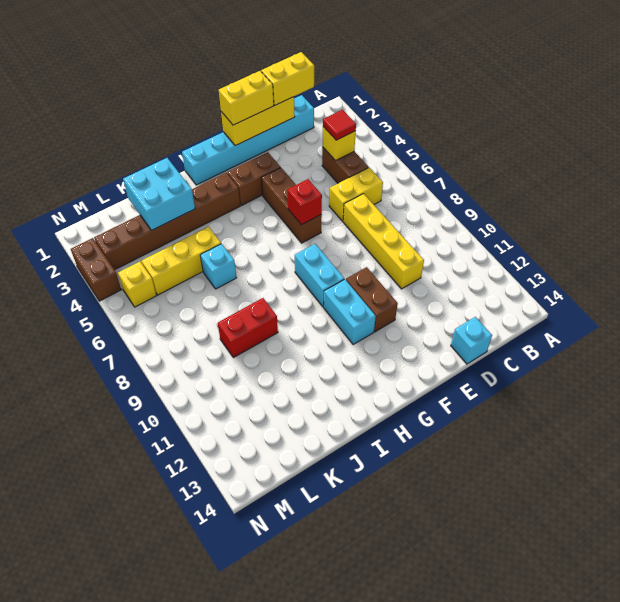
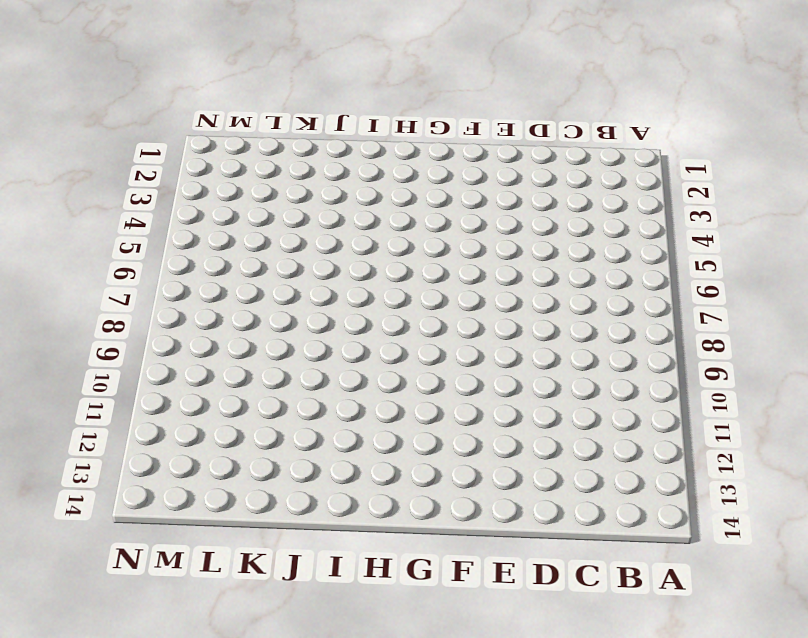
none -> cyan 1x6 brick [182,95,314,185]
none -> brown 1x2 brick [322,147,369,183]
none -> yellow 1x2 brick [329,168,383,221]

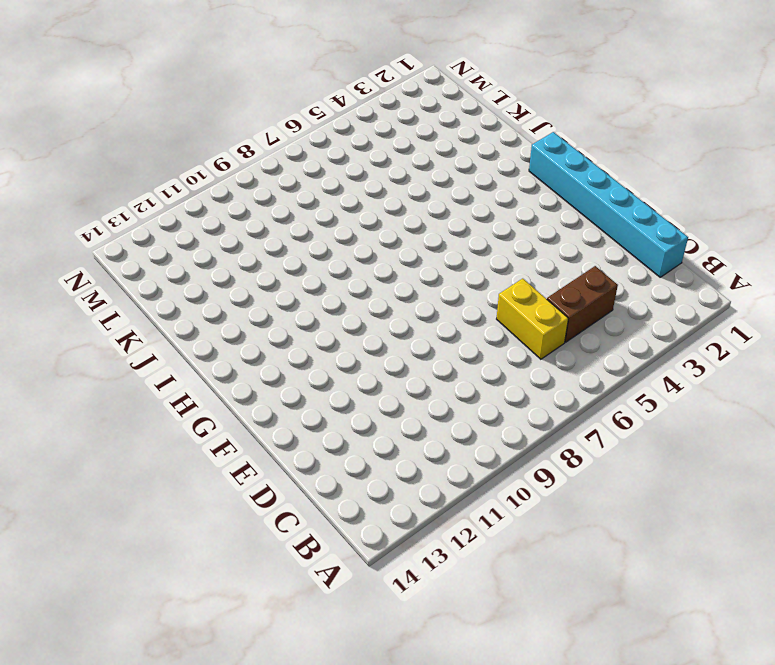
none -> yellow 1x4 brick [343,194,424,289]
none -> cyan 1x1 brick [451,317,492,364]
none -> brown 1x2 brick [227,152,280,206]

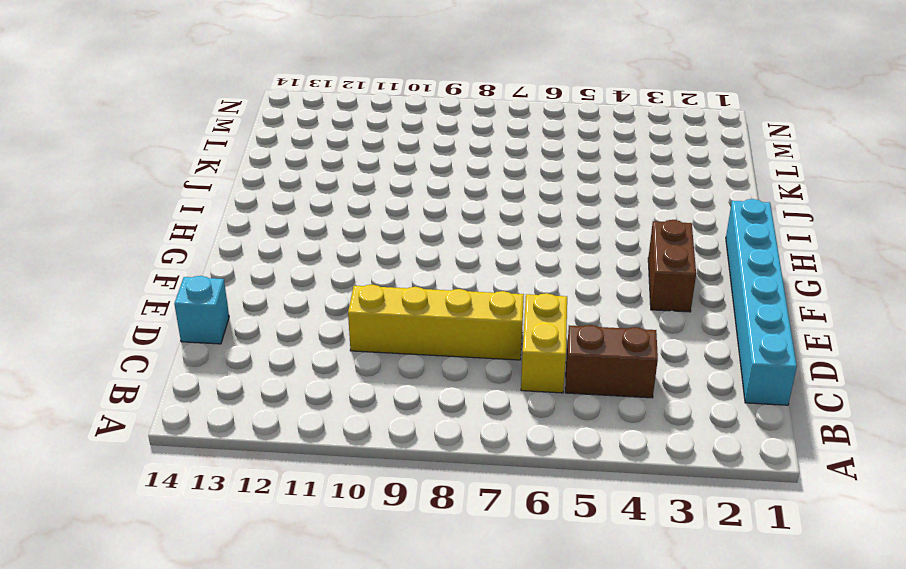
none -> brown 1x3 brick [261,167,322,243]
none -> brown 1x2 brick [346,267,398,332]
none -> cyan 1x2 brick [295,244,344,307]

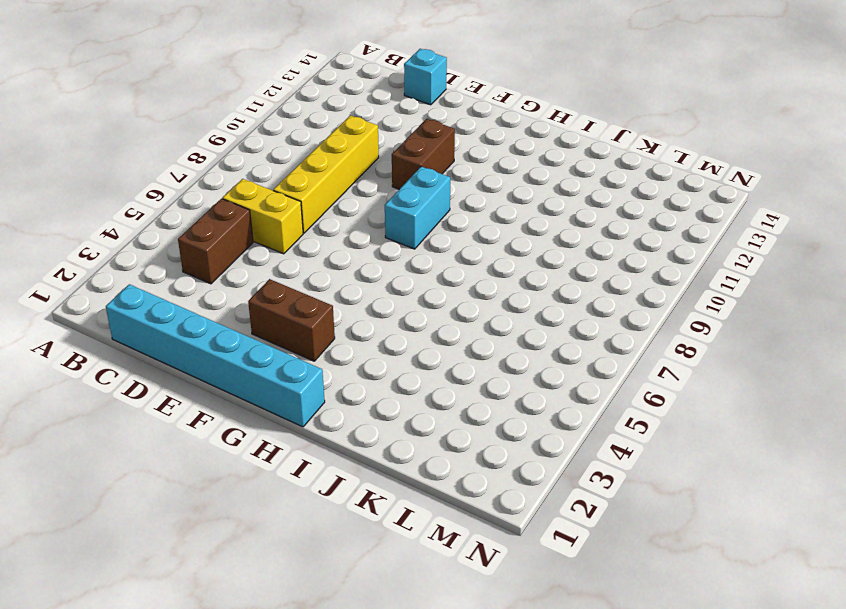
none -> brown 1x3 brick [261,167,322,243]
none -> cyan 1x2 brick [324,279,376,345]
none -> brown 1x6 brick [94,173,240,270]

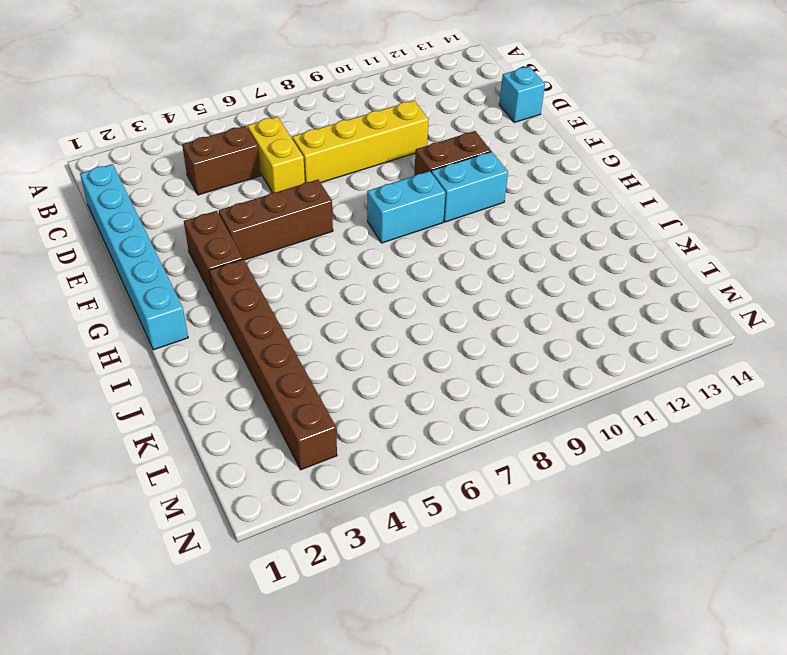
none -> yellow 1x3 brick [142,227,221,295]
none -> cyan 1x1 brick [200,244,237,289]
none -> red 1x2 brick [218,298,278,358]

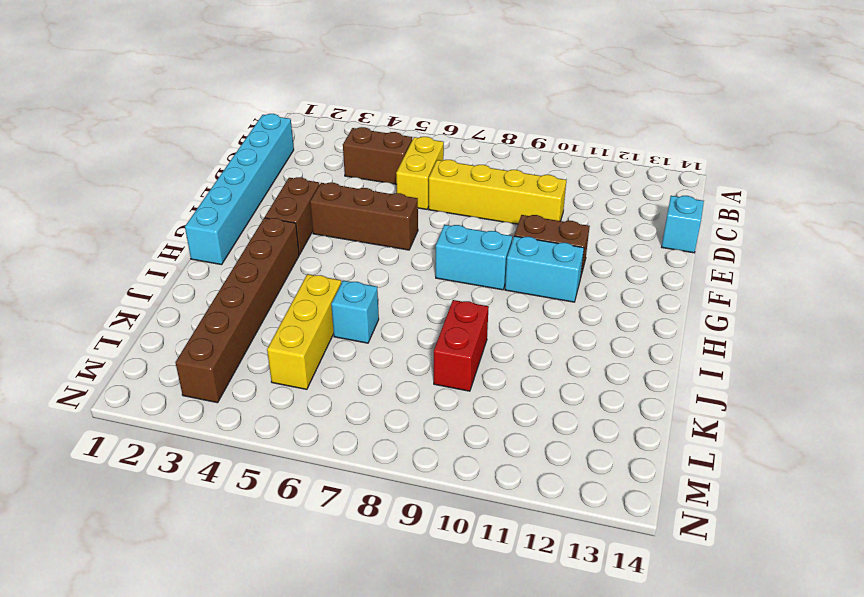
none -> yellow 1x1 brick [118,262,157,307]
none -> brown 1x2 brick [71,238,121,301]
none -> yellow 1x1 brick [323,127,356,161]

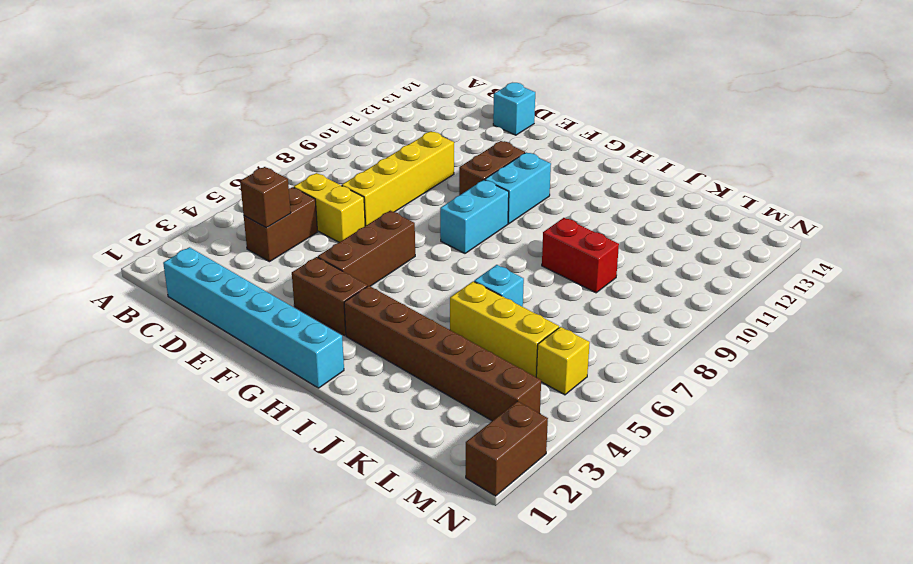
brown 1x1 brick [240,167,291,228] -> yellow 1x1 brick [323,127,356,161]
brown 1x2 brick [466,401,548,496] -> brown 1x2 brick moved to [71,238,121,301]
none -> yellow 1x3 brick [221,97,295,146]
none -> red 1x1 brick [288,179,322,225]
none -> cyan 2x2 brick [123,158,195,231]

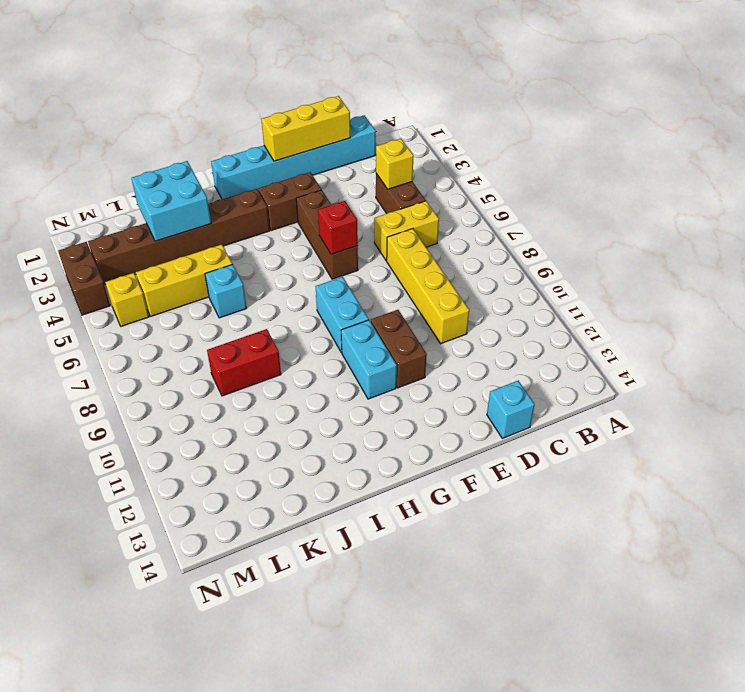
none -> yellow 1x2 brick [261,52,314,105]
none -> red 1x1 tile [323,110,356,140]
none -> yellow 1x2 brick [219,71,274,125]

